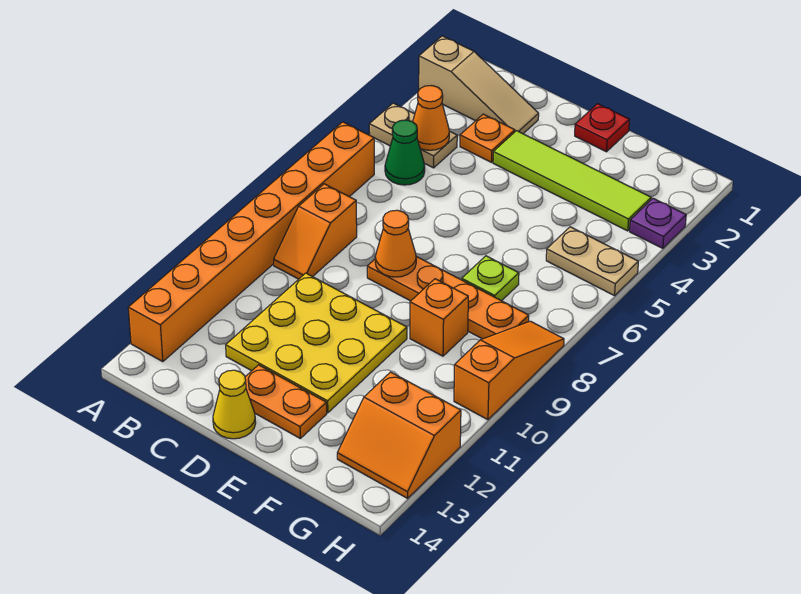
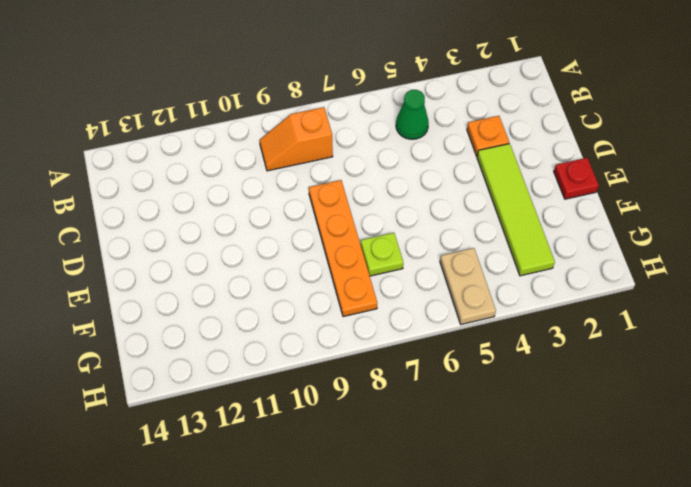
none -> tan 1x3 slope [419,36,539,134]
none -> tan 1x2 plate [369,103,457,168]
none -> orange 1x8 brick [128,122,374,362]

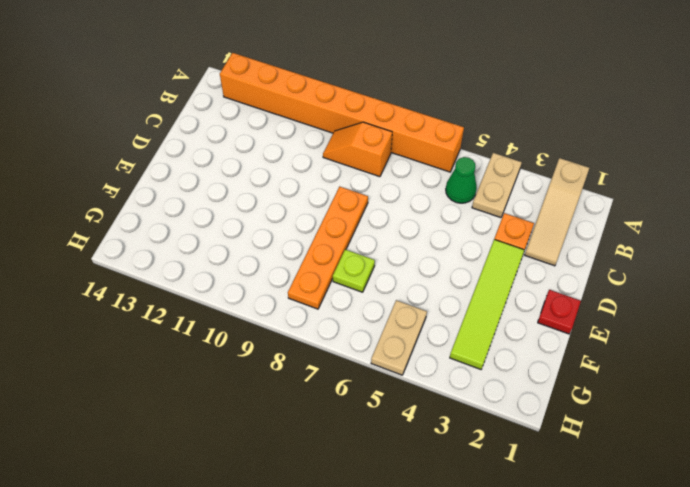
none -> yellow 3x3 plate [226,273,407,413]
none -> orange 1x2 plate [245,365,327,438]
none -> yellow 1x1 cone [213,370,256,439]

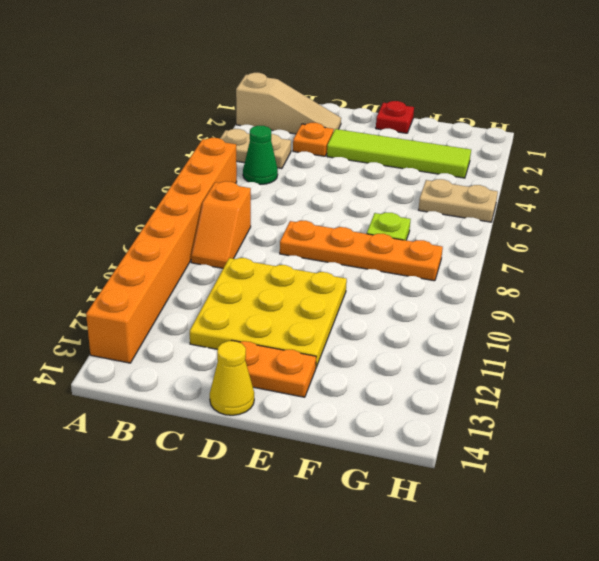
none -> orange 1x1 brick [410,279,468,356]
none -> orange 2x2 slope [337,372,461,498]
none -> purple 1x1 plate [630,198,686,248]

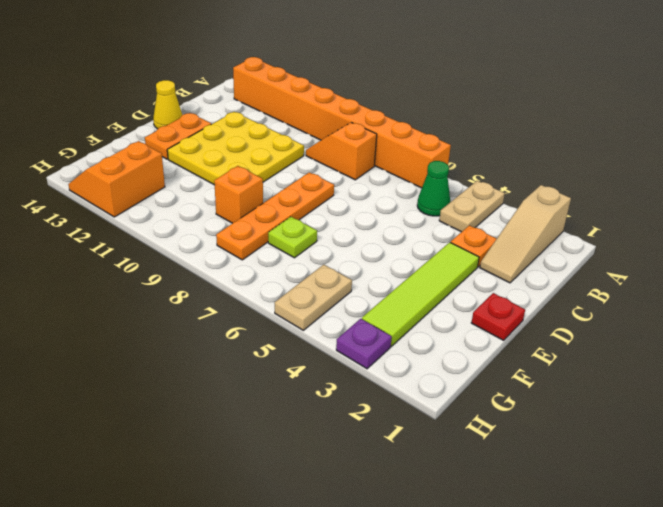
none -> orange 1x3 slope [454,321,564,420]
none -> orange 1x1 cone [413,86,449,150]
none -> orange 1x1 cone [375,210,416,277]

